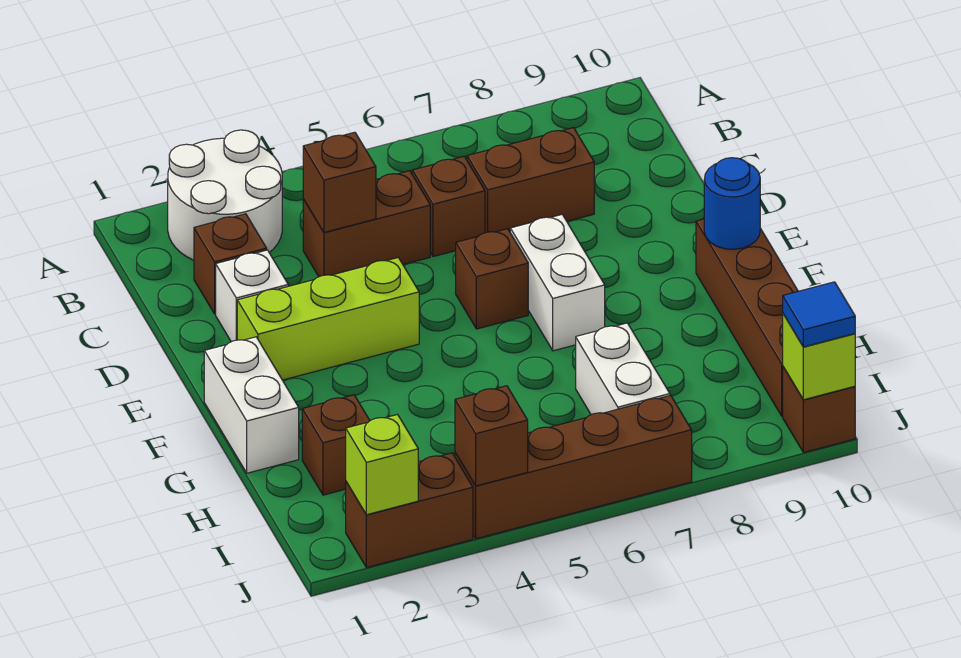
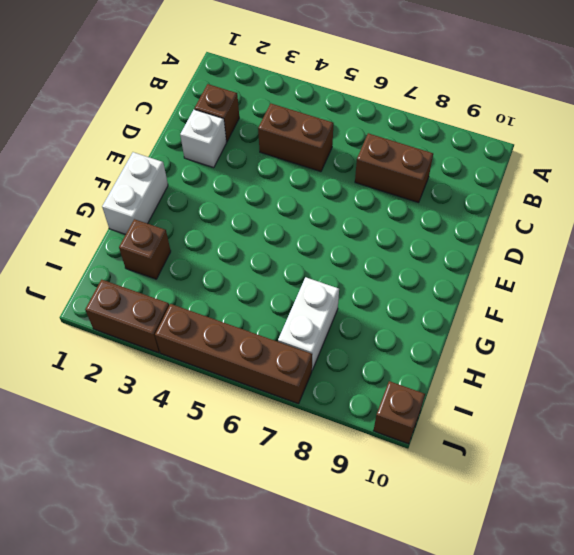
none -> white 2x2 round brick [168,130,282,260]
none -> brown 1x1 brick [412,157,485,257]
none -> lime 1x3 brick [237,258,419,380]

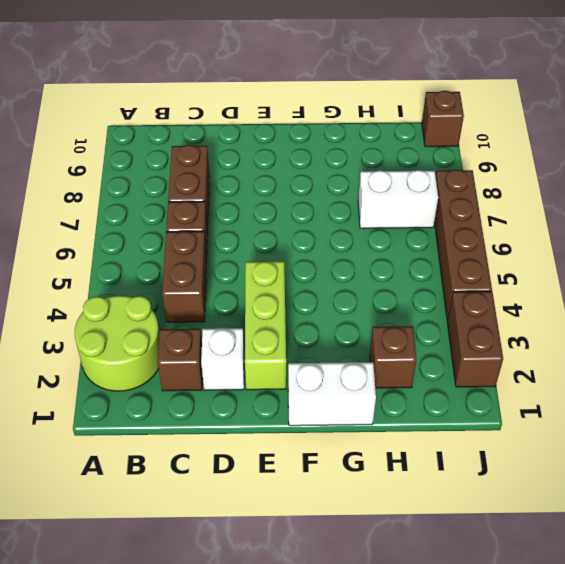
lime 2x2 round brick [75,296,160,391] -> white 2x2 round brick [168,130,282,260]
none -> brown 1x1 brick [456,229,528,329]
none -> white 1x2 brick [510,215,605,351]
none -> brown 1x4 brick [696,219,798,416]

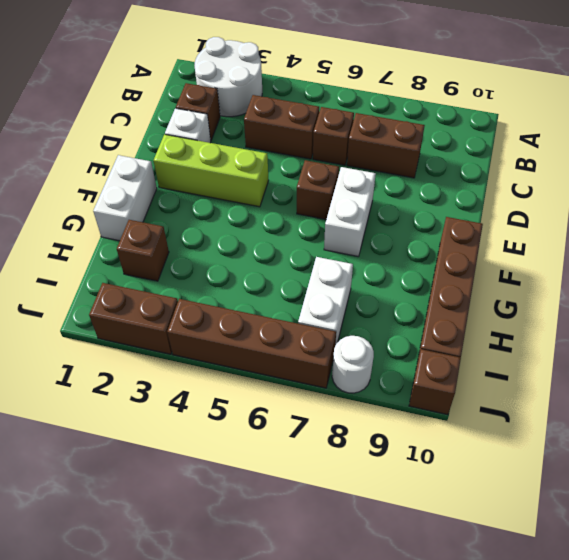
white 1x1 round brick [332,336,374,393] -> none
none -> brown 1x1 brick [303,132,376,232]
none -> blue 1x1 round brick [704,158,760,249]
none -> lime 1x1 brick [346,415,418,515]

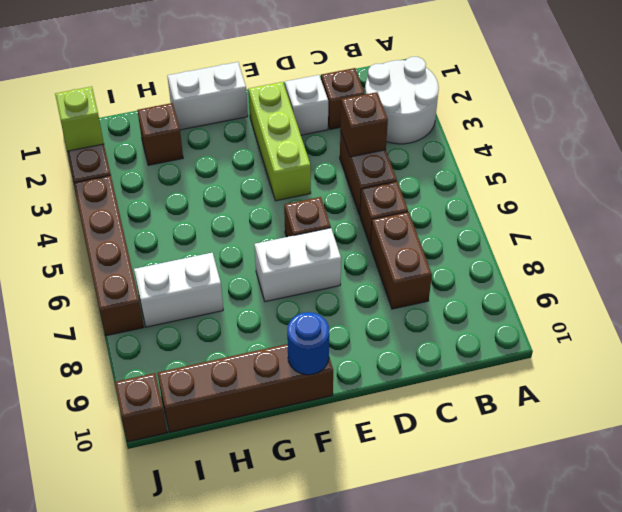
none -> brown 1x1 brick [455,386,528,486]
none -> lime 1x1 brick [783,314,855,400]
none -> blue 1x1 tile [783,282,855,347]

